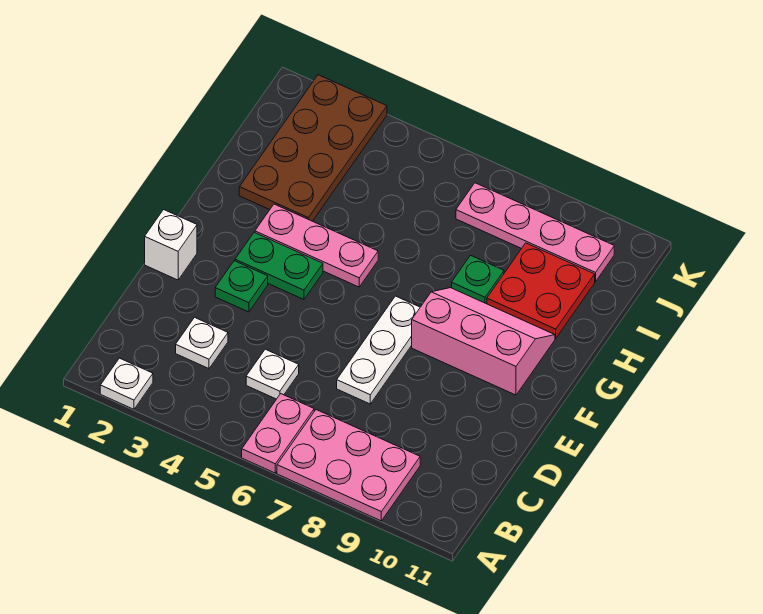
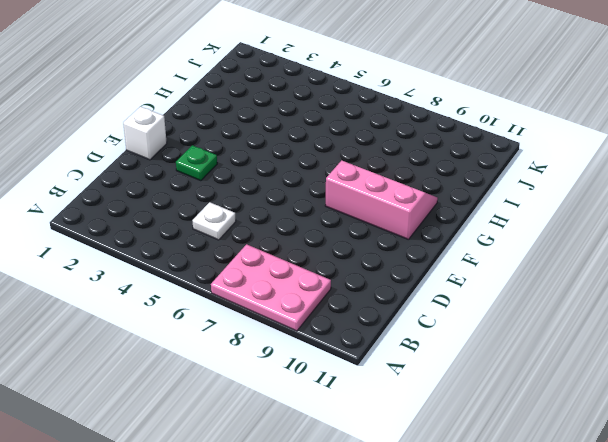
none -> white 1x1 plate [100,358,153,409]
none -> pink 1x2 plate [242,394,314,473]
none -> white 1x1 plate [176,317,228,369]

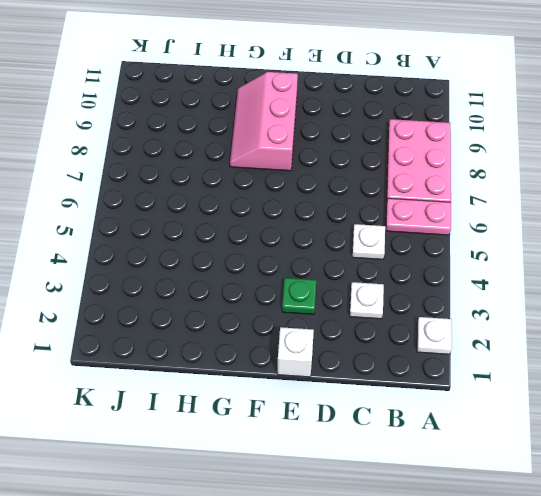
none -> white 1x3 plate [337,296,420,404]
none -> green 1x2 plate [235,232,323,299]
none -> pink 1x3 plate [255,204,378,287]

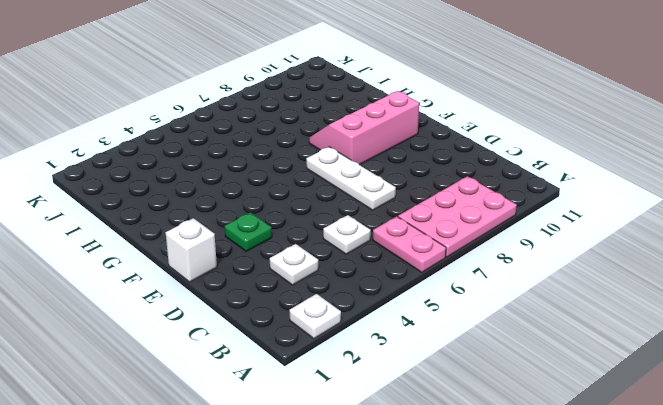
none -> green 1x2 plate [235,232,323,299]
none -> pink 1x3 plate [255,204,378,287]
none -> brown 2x4 plate [239,75,387,221]

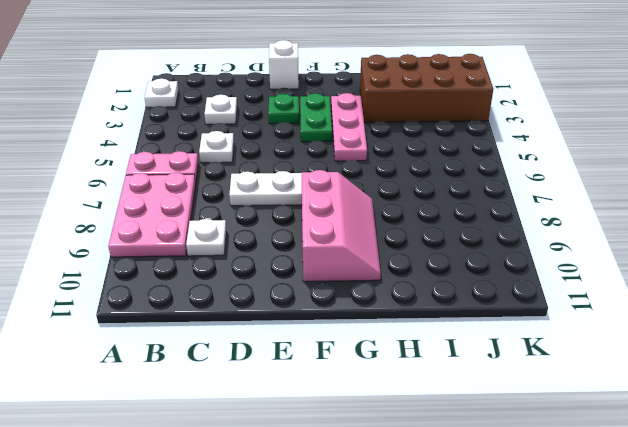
white 1x1 plate [186,219,226,256] -> none
brown 2x4 brick [360,54,493,122] -> brown 2x4 plate [239,75,387,221]
none -> green 1x1 plate [452,255,504,304]
none -> red 2x2 plate [487,243,595,338]
none -> pink 1x4 plate [456,183,614,282]

